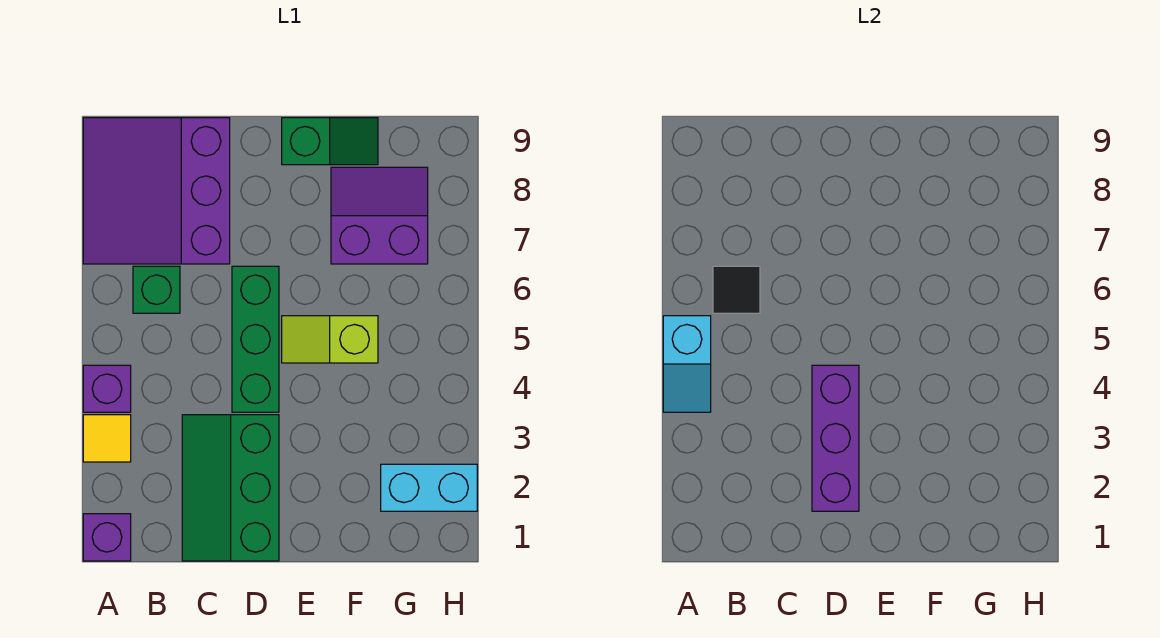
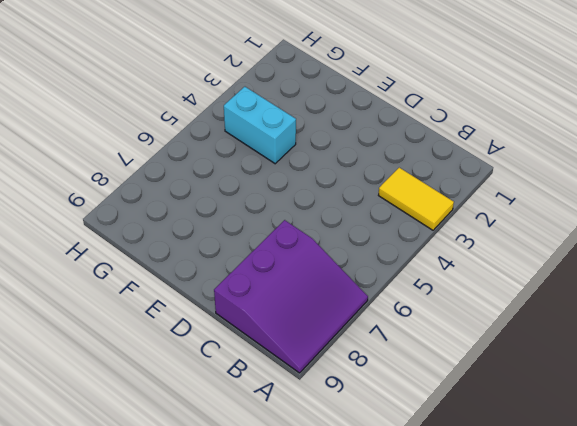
yellow 1x2 tile [378,168,454,230] -> yellow 1x1 tile [83,415,131,462]
cyan 1x2 brick [224,87,296,164] -> cyan 1x2 brick moved to [381,464,477,511]
none -> purple 1x1 brick [83,514,131,561]
none -> purple 1x1 brick [83,365,131,412]
none -> green 1x1 brick [133,266,180,313]

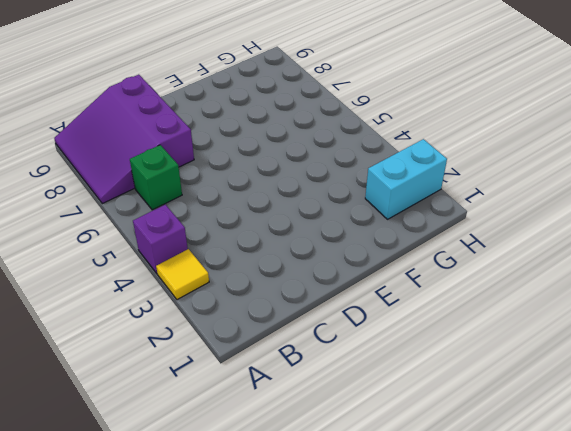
none -> purple 1x1 brick [83,514,131,561]
none -> green 2x3 slope [182,415,279,561]
none -> green 1x3 brick [232,266,279,412]

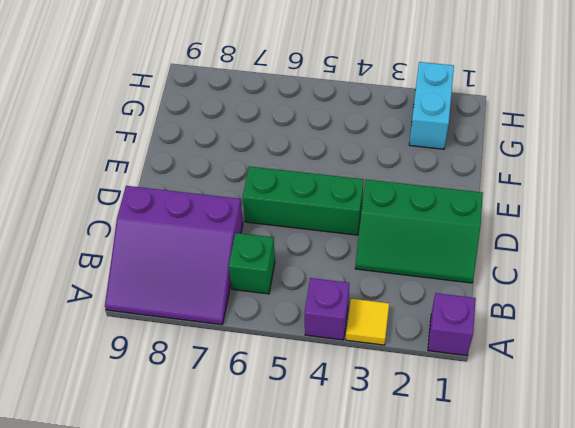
none -> lime 1x2 slope [282,316,378,363]
none -> green 1x2 slope [282,118,378,165]
none -> purple 2x2 slope [331,167,428,264]

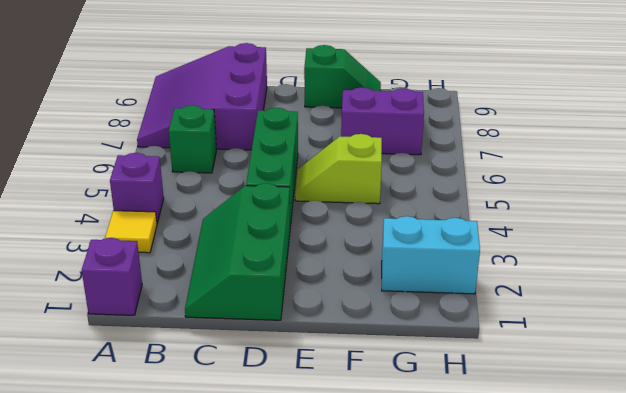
none -> cyan 1x2 slope [663,316,711,412]
none -> black 1x1 tile [713,266,760,313]
none -> purple 1x3 brick [812,365,859,511]

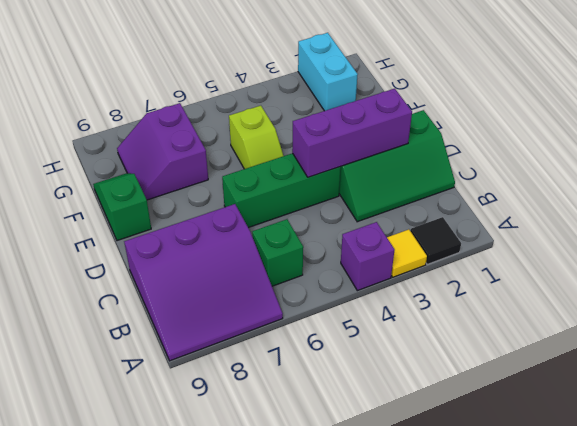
black 1x1 tile [410,217,461,264] -> black 1x1 tile moved to [713,266,760,313]
none -> purple 1x1 brick [83,514,131,561]
none -> cyan 1x2 slope [663,316,711,412]

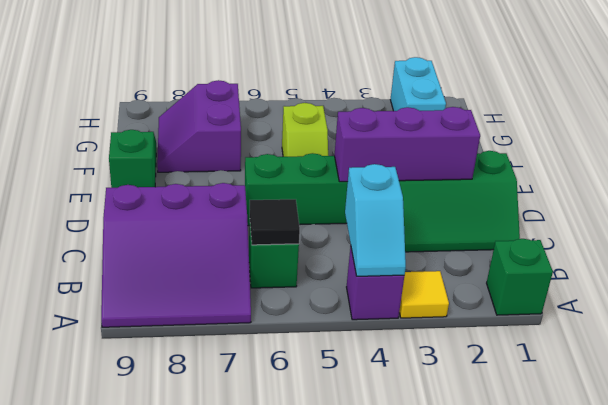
green 1x1 brick [487,239,553,315] -> purple 1x1 brick [83,514,131,561]
cyan 1x2 slope [345,164,406,276] -> cyan 1x2 slope turned to [663,316,711,412]

